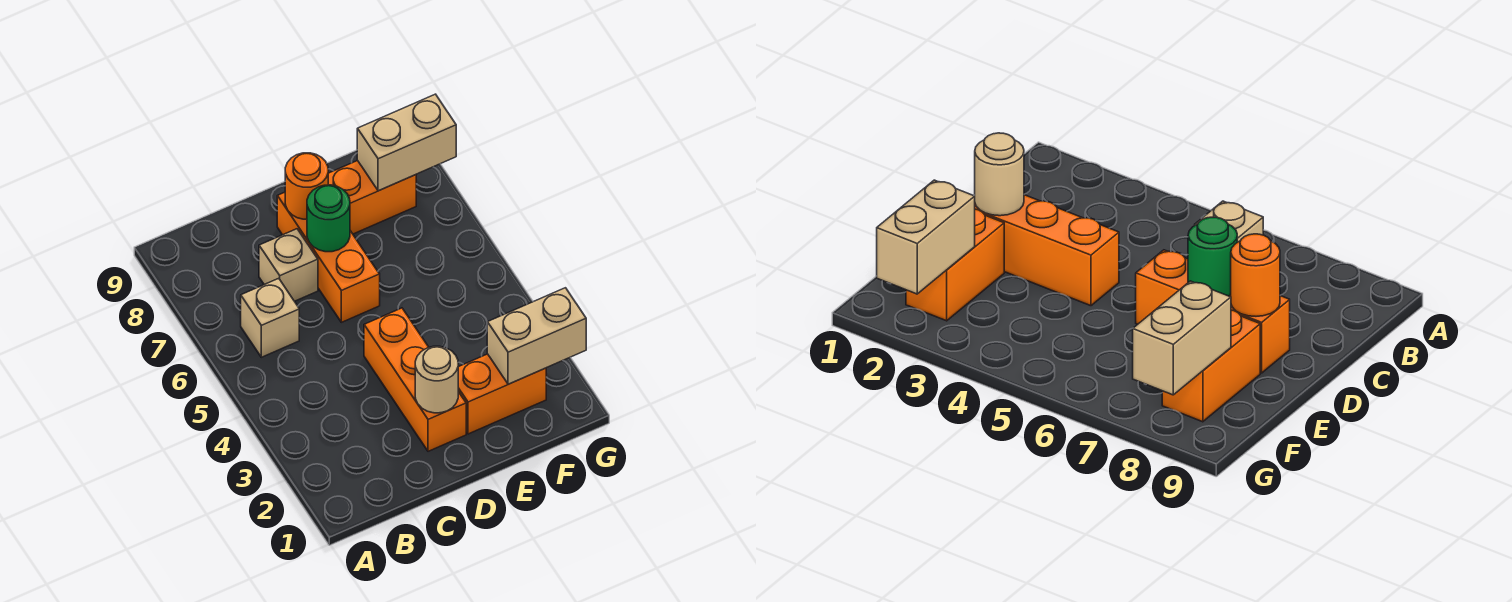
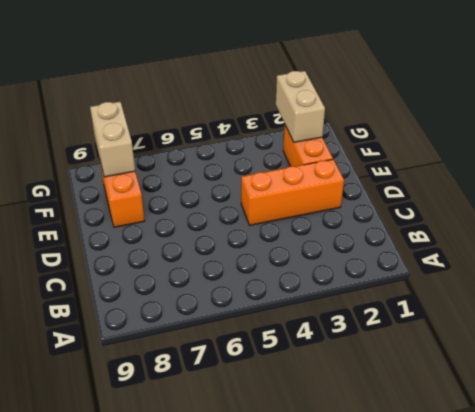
none -> tan 1x1 brick [241,278,299,357]
none -> tan 1x1 brick [259,229,318,301]

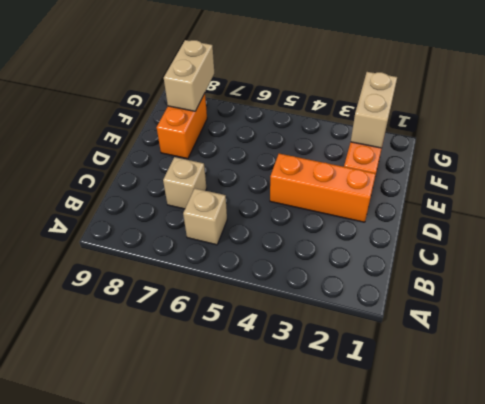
none -> orange 1x3 brick [277,192,380,322]
none -> tan 1x1 round brick [415,346,458,413]

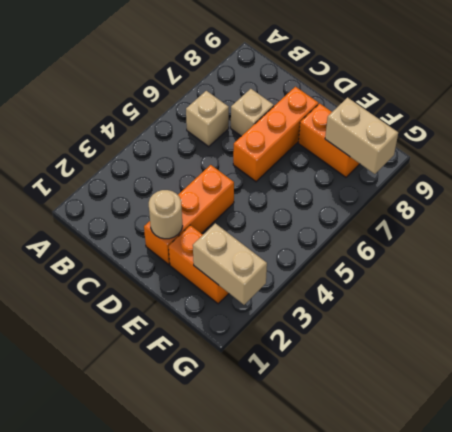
none -> green 1x1 round brick [307,185,350,252]
none -> orange 1x1 round brick [285,153,328,219]

